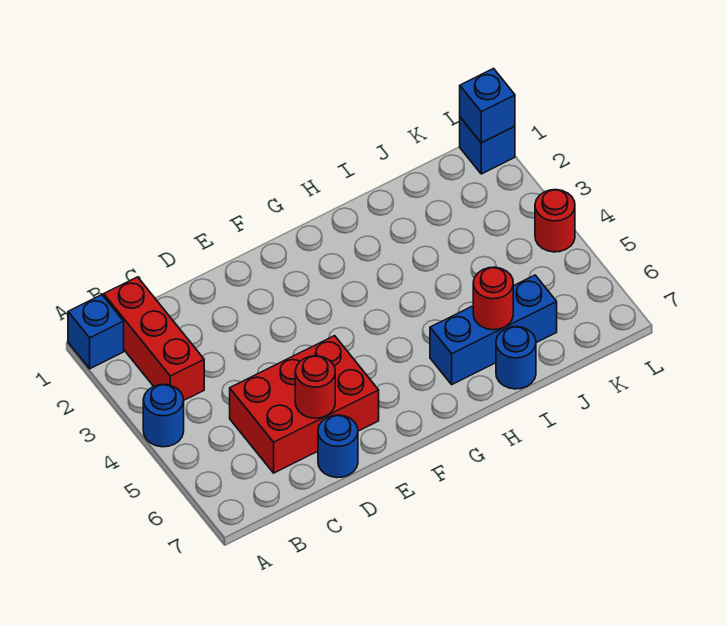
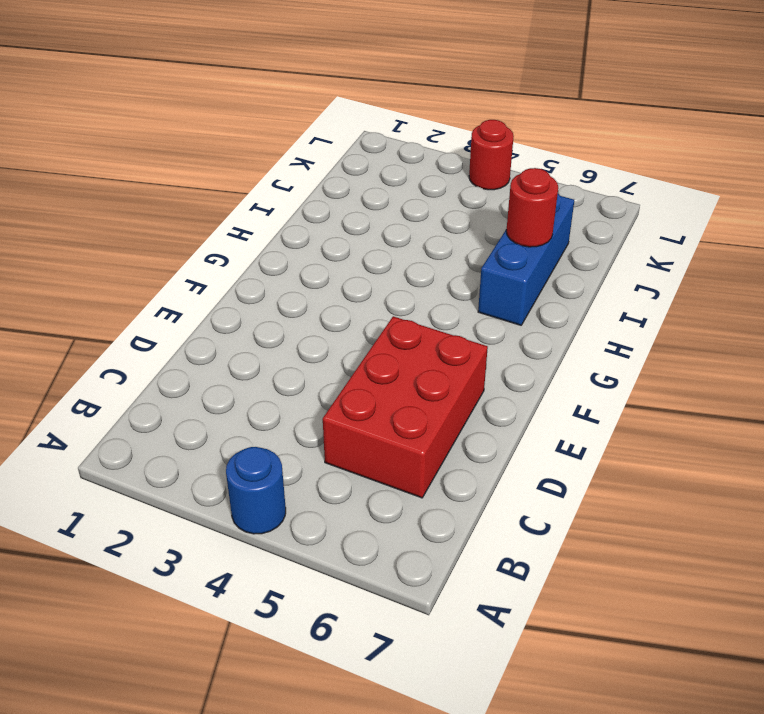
none -> blue 1x1 brick [68,295,124,369]
none -> red 1x3 brick [104,277,204,401]
none -> blue 1x1 round brick [318,415,358,478]

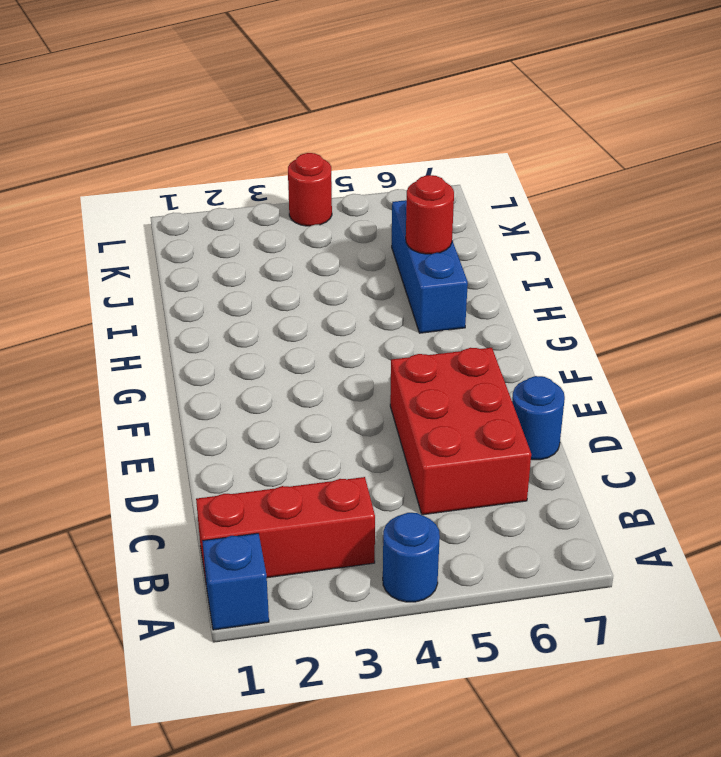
none -> blue 1x1 round brick [496,327,536,389]
none -> blue 1x1 brick [460,117,515,174]
none -> red 1x1 round brick [295,356,335,418]

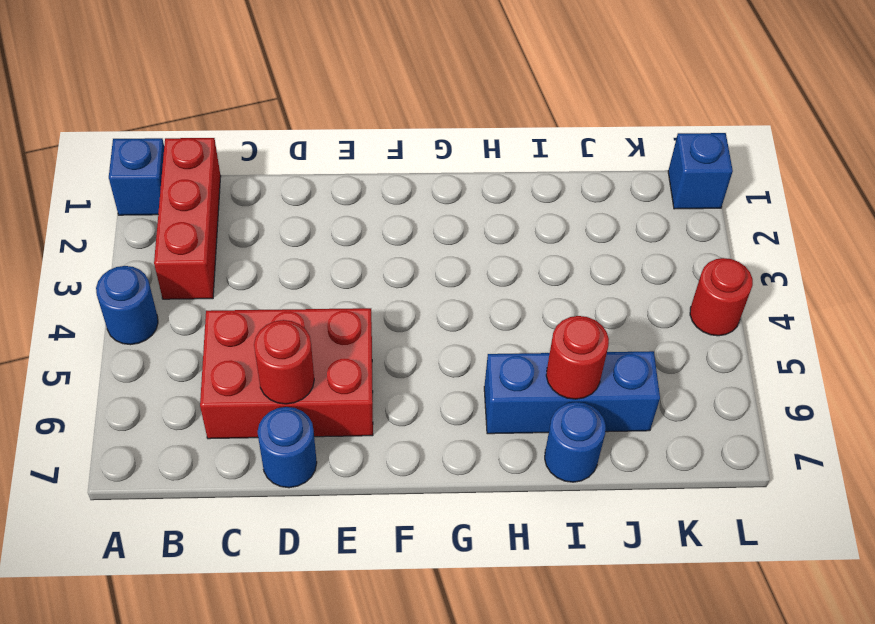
none -> blue 1x1 brick [460,69,515,143]

